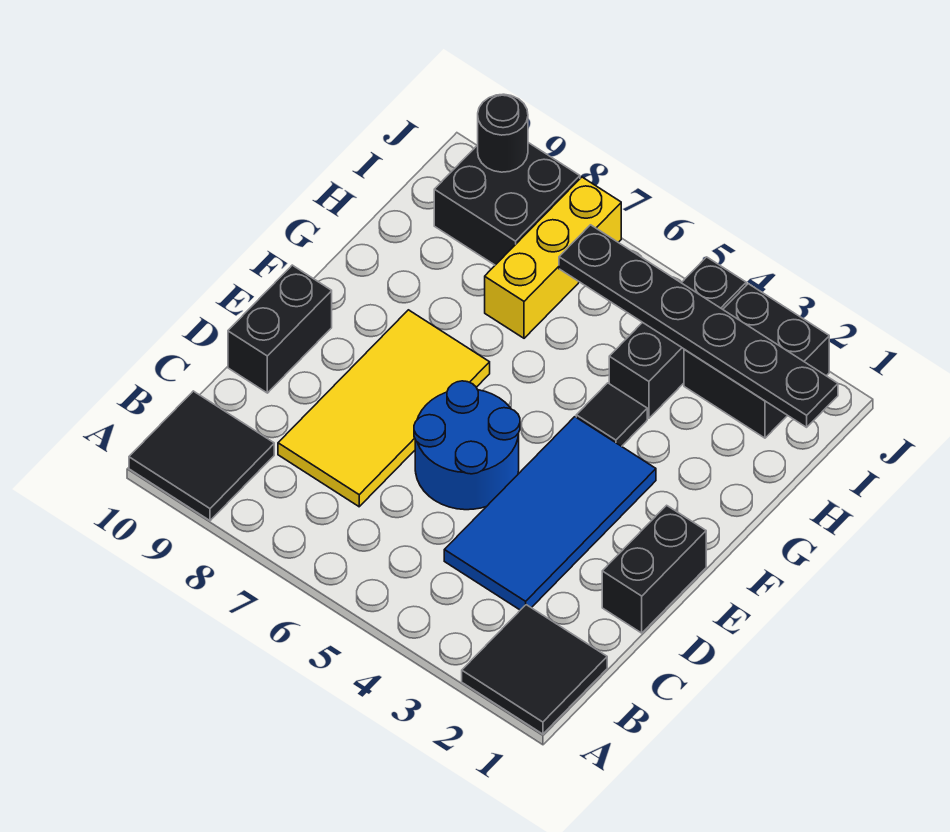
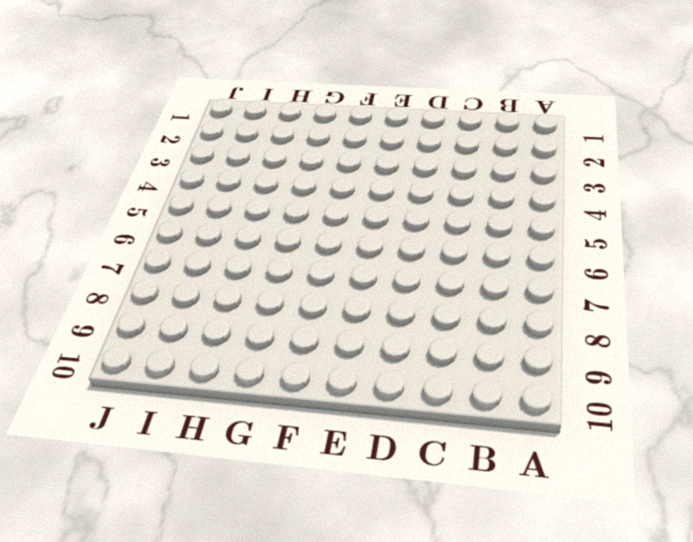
none -> black 2x2 tile [462,605,607,734]
none -> black 2x2 tile [129,391,274,521]
none -> blue 2x4 tile [444,417,656,610]

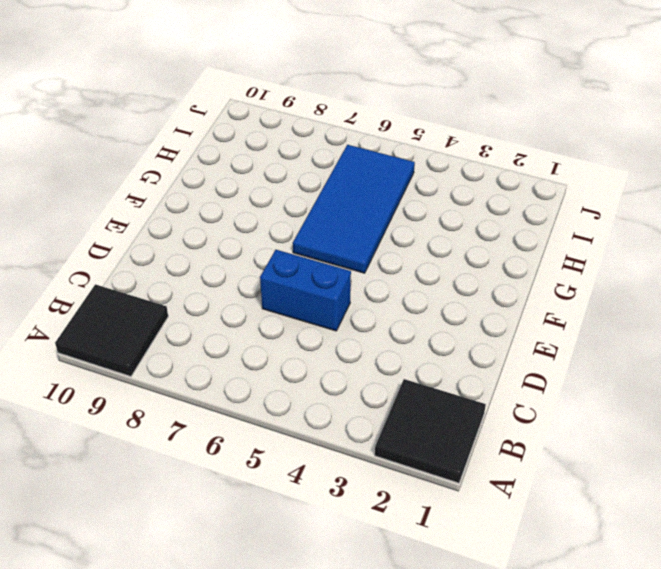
blue 1x2 brick [260,250,351,331] -> blue 2x2 round brick [414,381,520,510]
blue 2x4 tile [293,145,415,273] -> blue 2x4 tile moved to [444,417,656,610]
none -> yellow 2x4 tile [278,310,490,507]
none -> black 1x2 brick [602,505,706,633]
none -> black 1x2 brick [228,265,332,393]

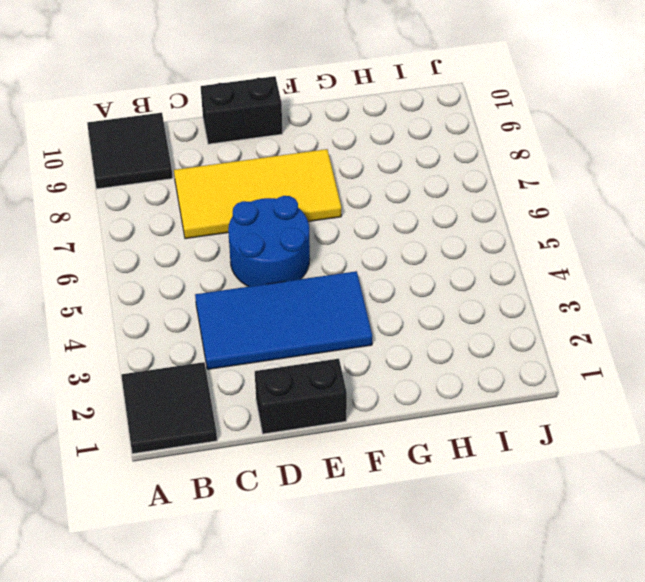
none -> black 1x1 tile [576,383,647,446]
none -> black 1x3 brick [609,257,746,418]
none -> yellow 1x3 brick [485,177,621,338]

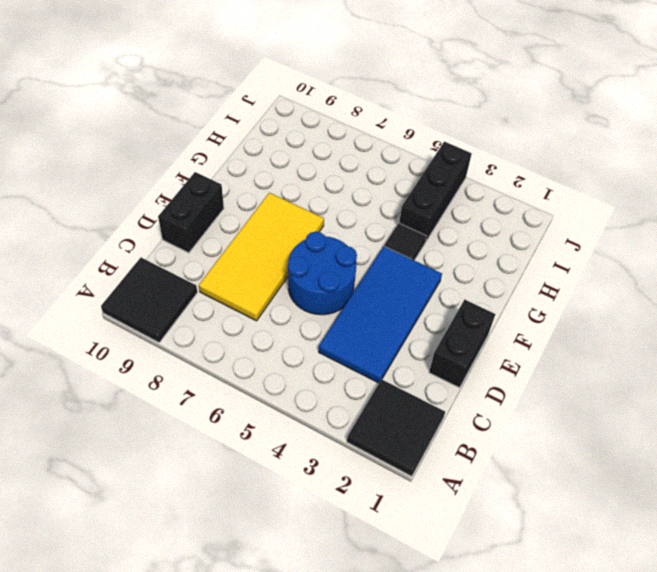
none -> yellow 1x3 brick [485,177,621,338]
none -> black 2x2 brick [684,284,829,438]
none -> black 2x2 brick [434,143,580,265]

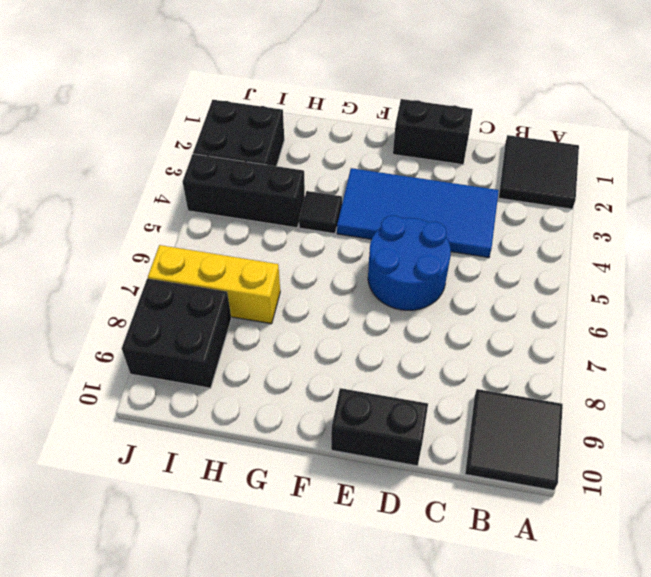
none -> yellow 2x4 tile [278,310,490,507]
none -> black 1x6 plate [559,225,838,427]
none -> black 1x1 round brick [478,94,528,172]

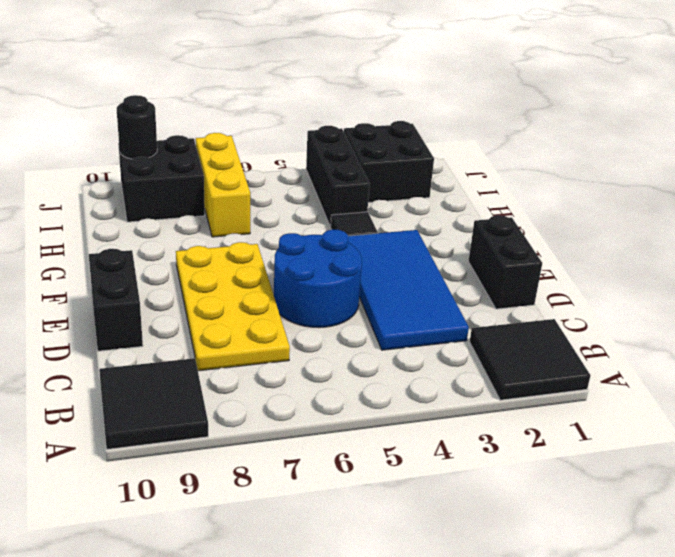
yellow 2x4 plate [176,242,290,371] -> yellow 2x4 tile [278,310,490,507]
none -> black 1x6 plate [559,225,838,427]

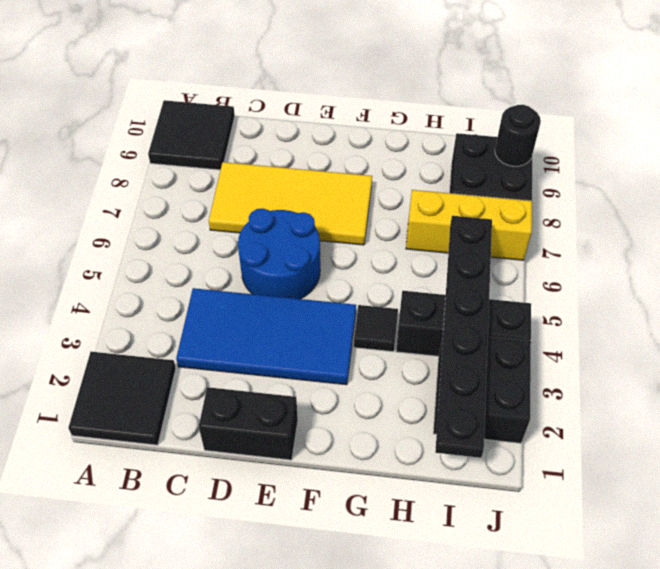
none -> black 1x2 brick [228,265,332,393]

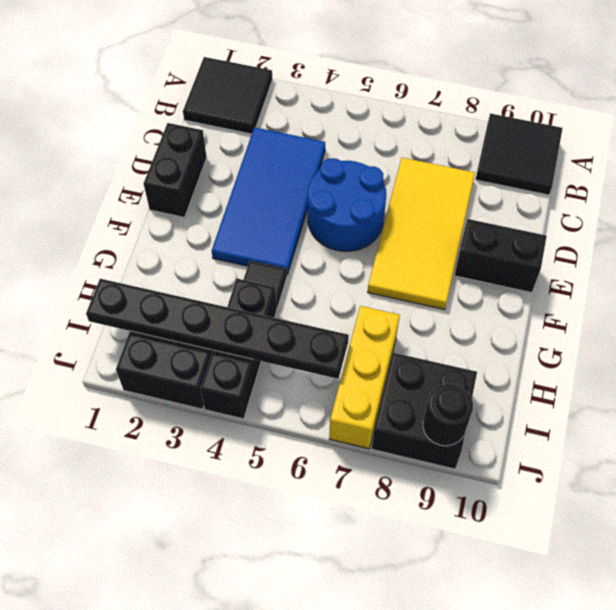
black 1x2 brick [454,219,547,293] -> black 1x2 brick turned to [228,265,332,393]

